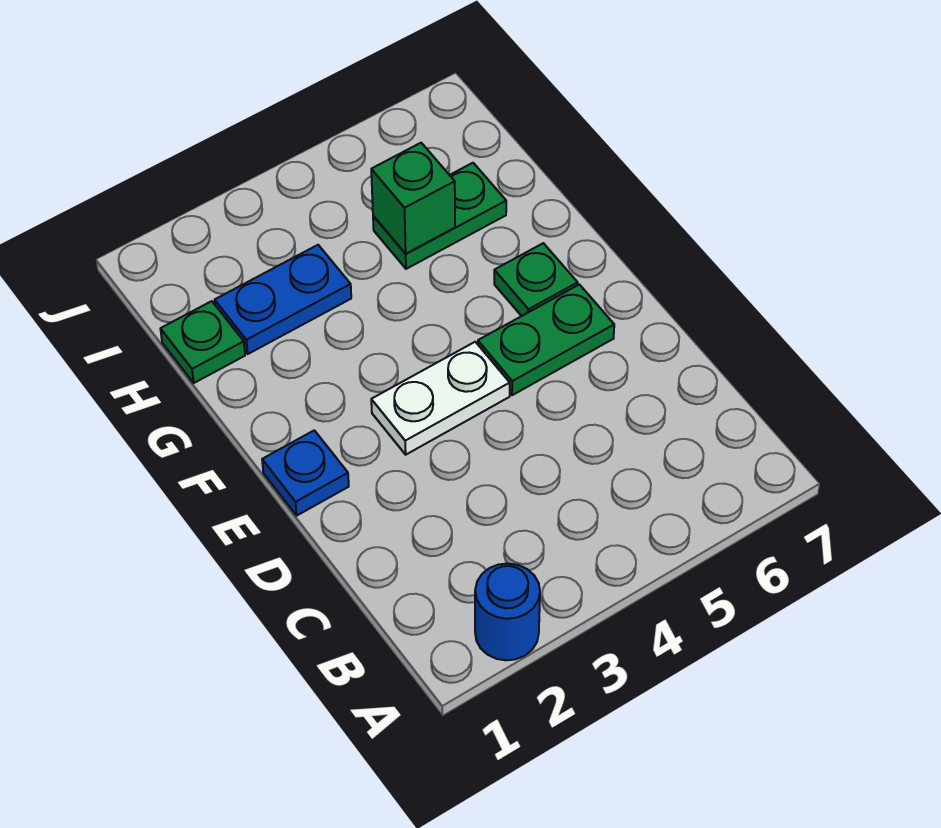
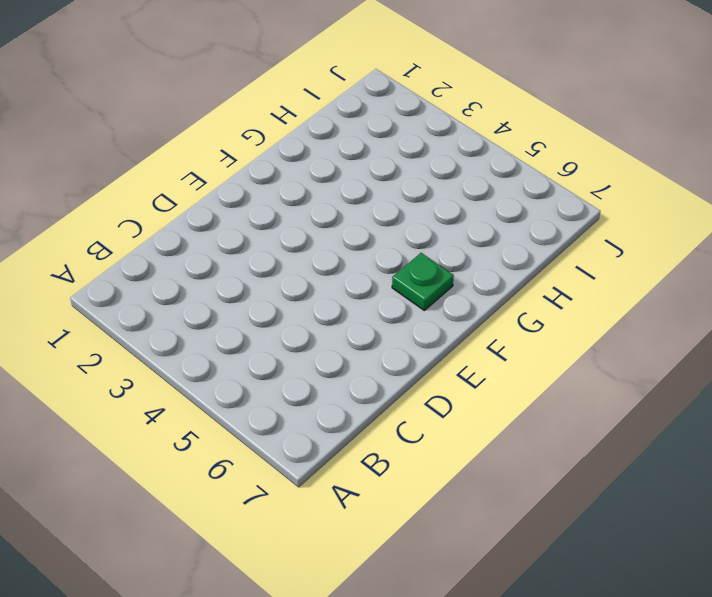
none -> blue 1x1 round brick [475,563,540,660]
none -> blue 1x1 plate [262,430,349,515]

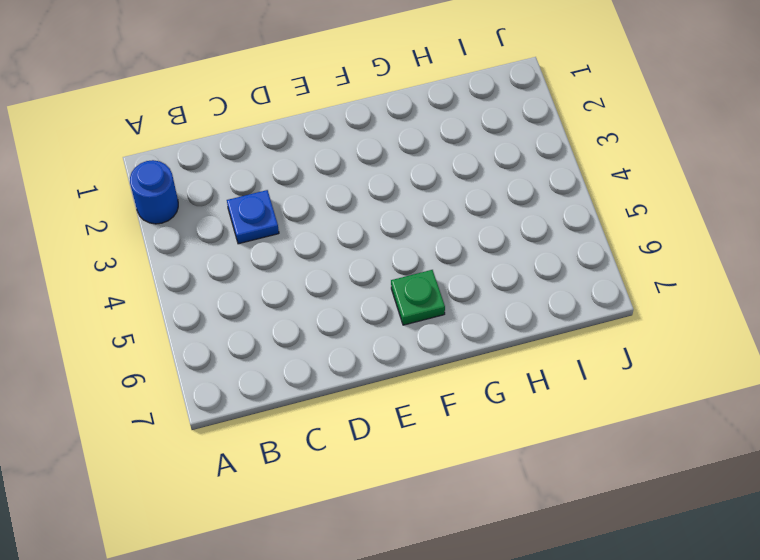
blue 1x1 plate [227,190,279,244] -> blue 1x1 plate moved to [262,430,349,515]
none -> white 1x2 plate [371,342,510,455]
none -> green 1x2 plate [478,285,614,395]

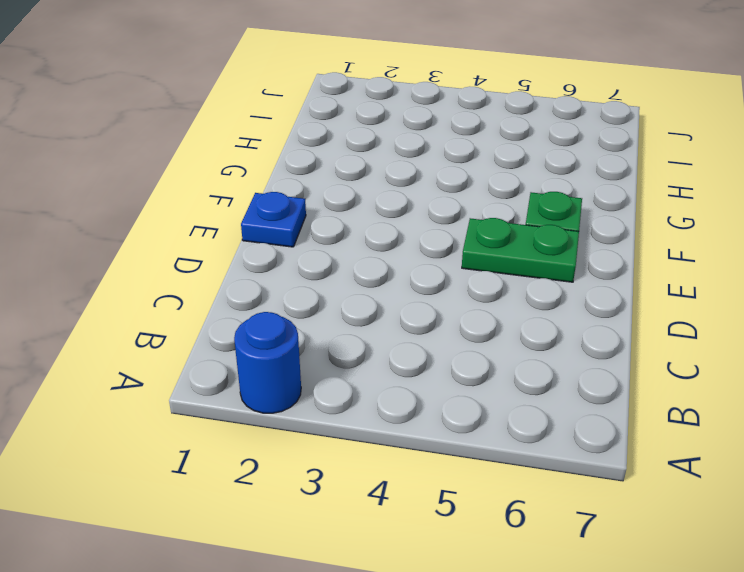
none -> white 1x2 plate [371,342,510,455]
none -> green 1x1 plate [161,301,245,383]

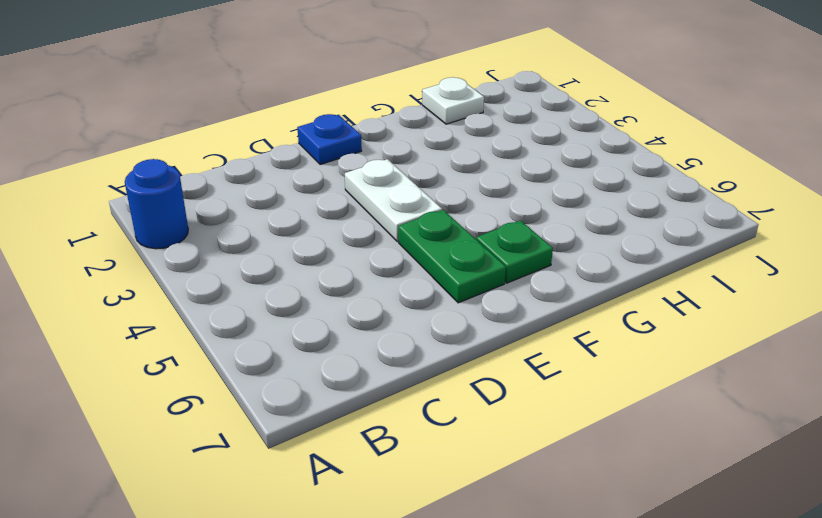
white 1x1 plate [422,77,484,124] -> green 1x1 plate [161,301,245,383]
none -> blue 1x2 plate [215,245,351,354]
none -> green 1x2 plate [373,163,506,269]

